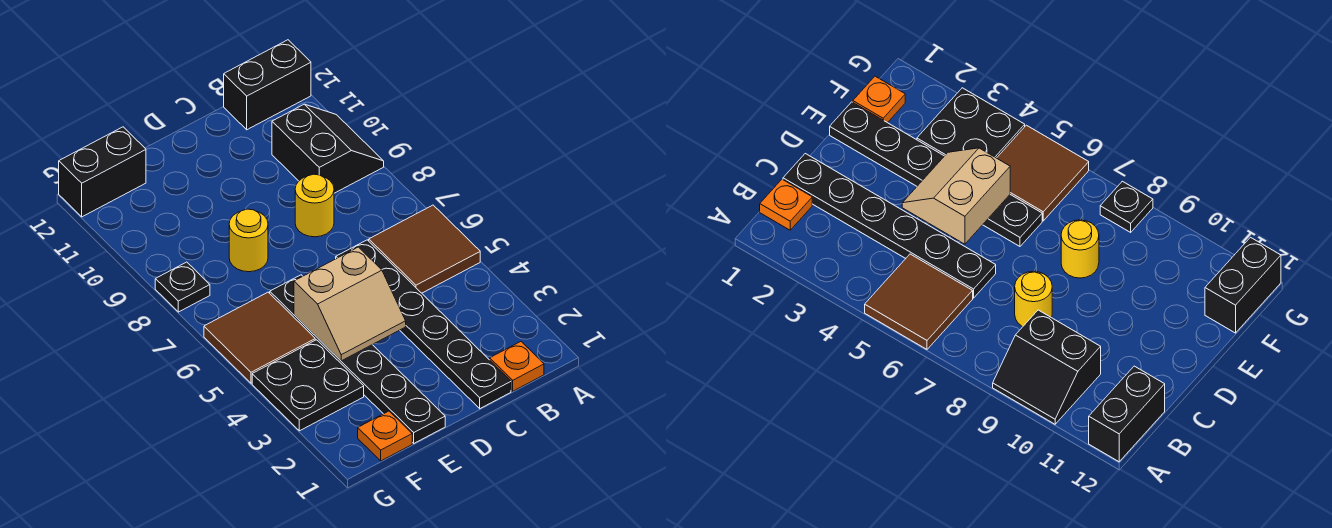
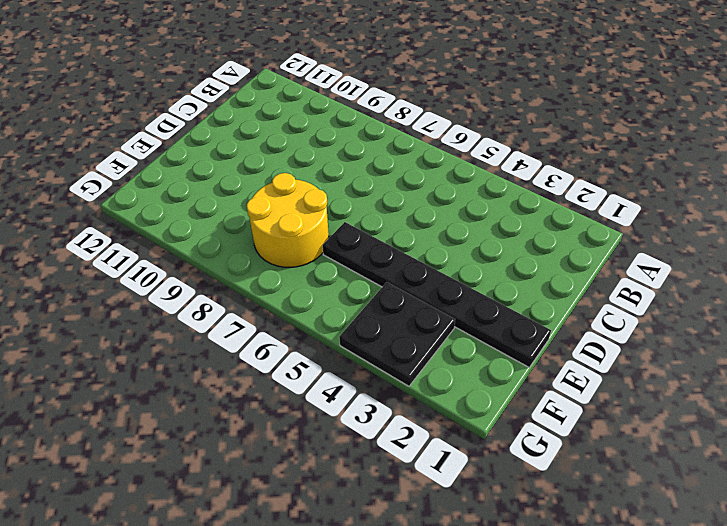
yellow 2x2 round brick [247,173,329,267] -> yellow 1x1 round brick [229,209,268,272]
none -> brown 2x2 tile [369,205,480,293]
none -> black 2x2 slope [272,104,384,193]
none -> black 1x2 brick [224,40,311,130]

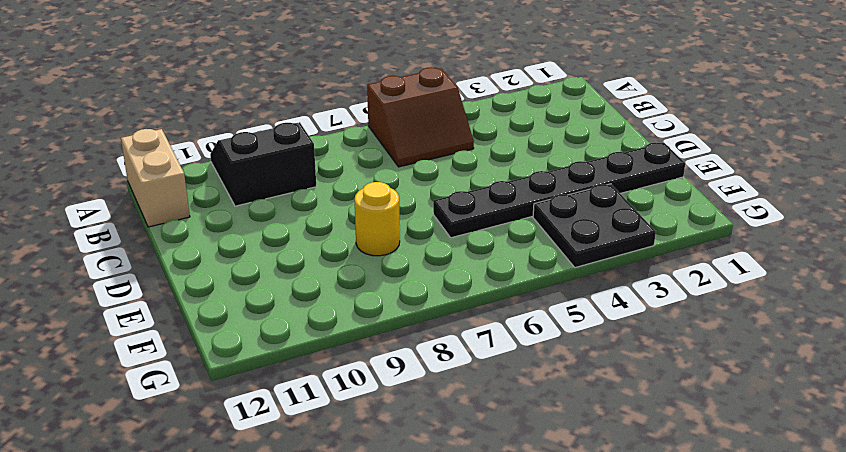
brown 2x2 slope [367,67,474,167] -> brown 2x2 tile [369,205,480,293]
tan 1x2 brick [121,129,190,227] -> black 1x2 brick [224,40,311,130]
none -> orange 1x1 plate [490,342,544,391]
none -> black 1x6 plate [336,240,511,409]
none -> yellow 1x1 round brick [295,174,334,237]

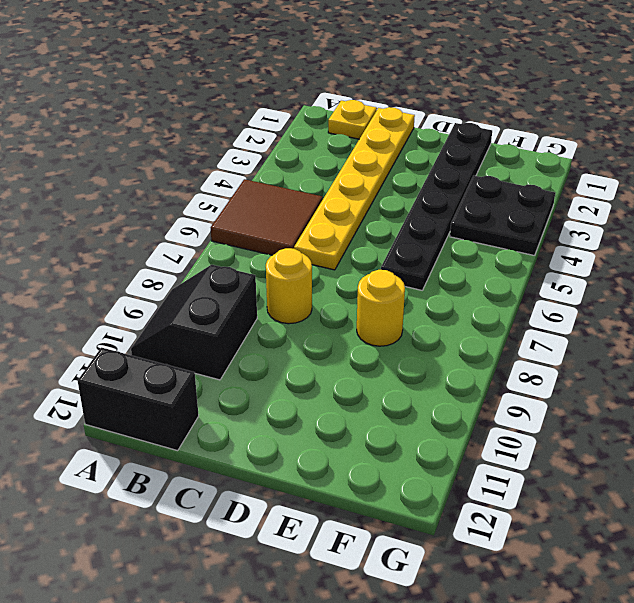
yellow 1x1 plate [328,100,377,139] -> orange 1x1 plate [490,342,544,391]
yellow 1x6 plate [294,107,415,270] -> black 1x6 plate [336,240,511,409]
none -> orange 1x1 plate [358,411,412,461]
none -> brown 2x2 tile [204,292,315,383]
none -> black 1x2 brick [59,127,146,217]

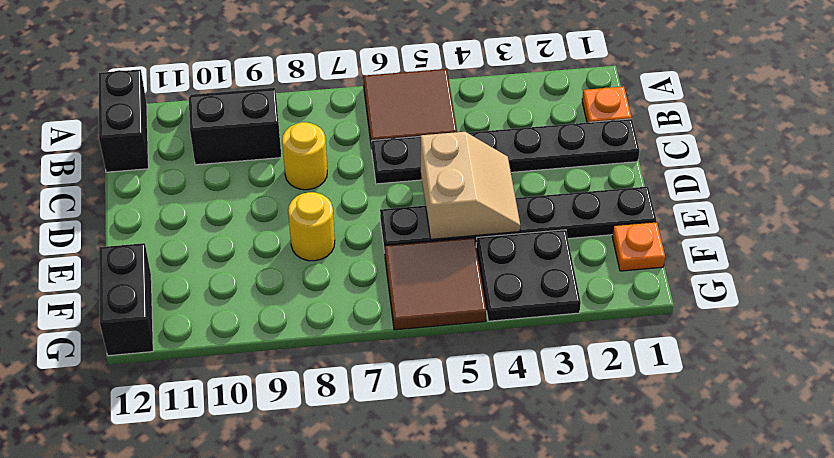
none -> black 1x1 plate [155,262,210,312]

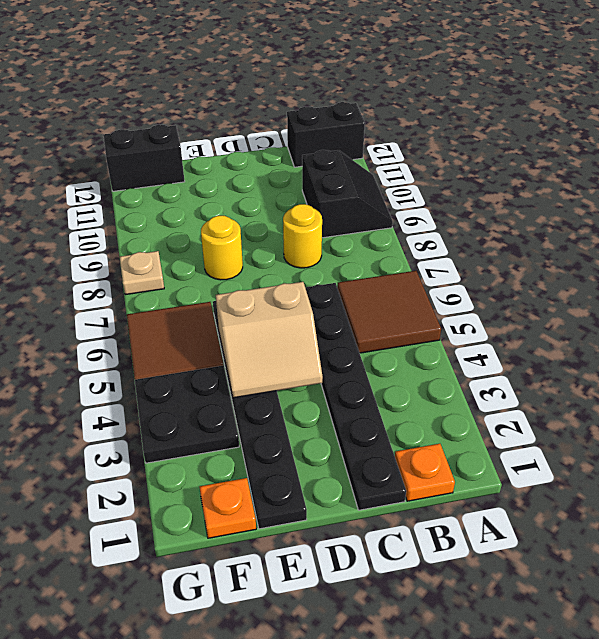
tan 1x1 plate [120,251,164,295] -> black 1x1 plate [155,262,210,312]

